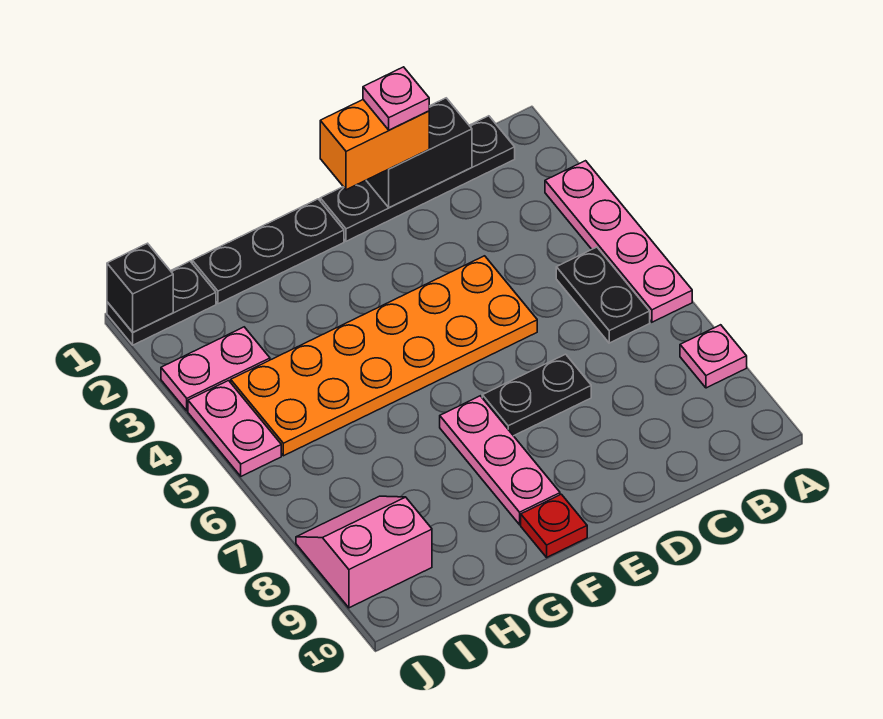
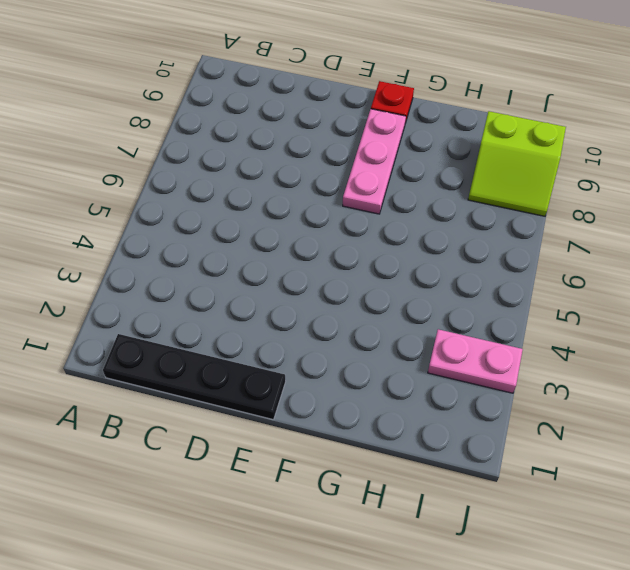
lime 2x2 slope [468,111,566,216] -> pink 2x2 slope [296,496,432,608]
none -> pink 1x4 plate [545,161,692,322]
none -> pink 1x1 plate [680,325,747,388]
none -> black 1x2 plate [556,247,650,343]

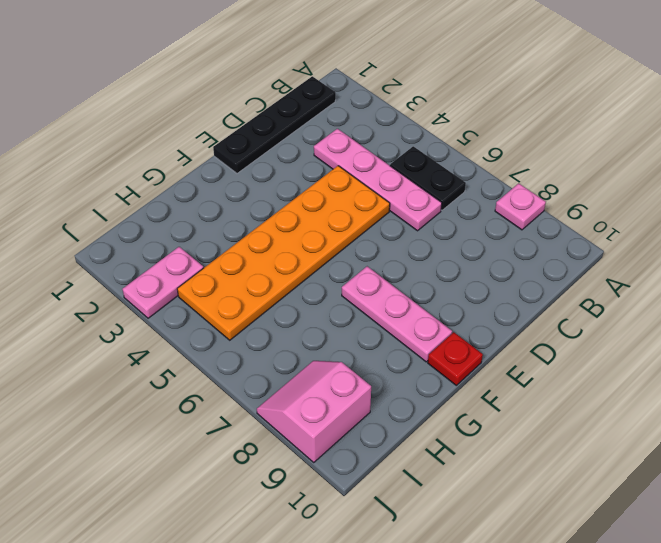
pink 1x4 plate [314,129,442,231] -> pink 1x4 plate moved to [545,161,692,322]
none -> black 1x2 plate [482,354,591,436]
none -> black 1x3 plate [192,199,344,304]
none -> black 1x2 plate [107,261,216,345]

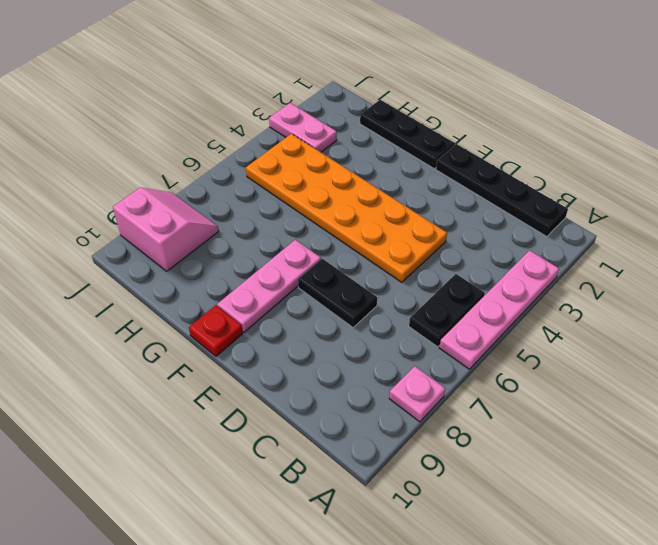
none -> black 1x2 plate [107,261,216,345]
none -> pink 1x2 plate [188,381,281,476]
none -> black 1x2 brick [366,98,472,207]

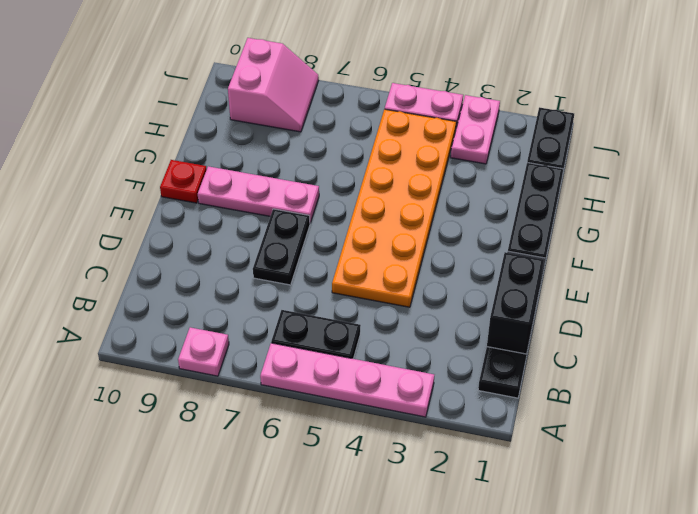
none -> black 1x1 brick [107,243,173,332]
none -> orange 1x2 brick [320,100,429,190]
none -> pink 1x1 plate [363,67,429,130]

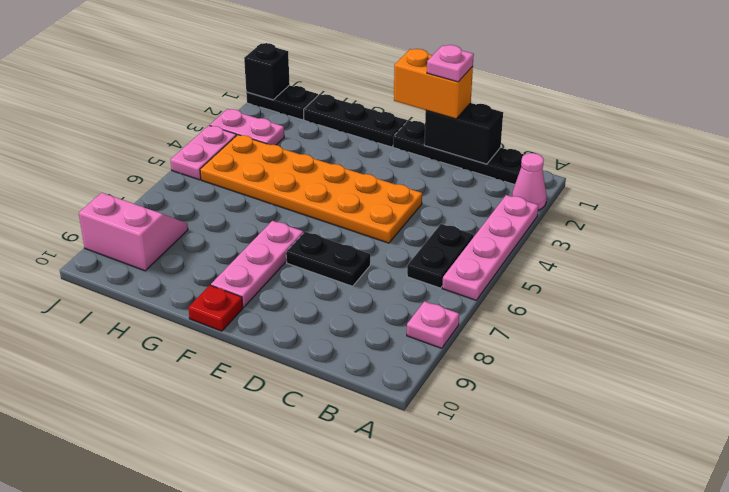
pink 1x1 cone [512,153,547,210] -> none

